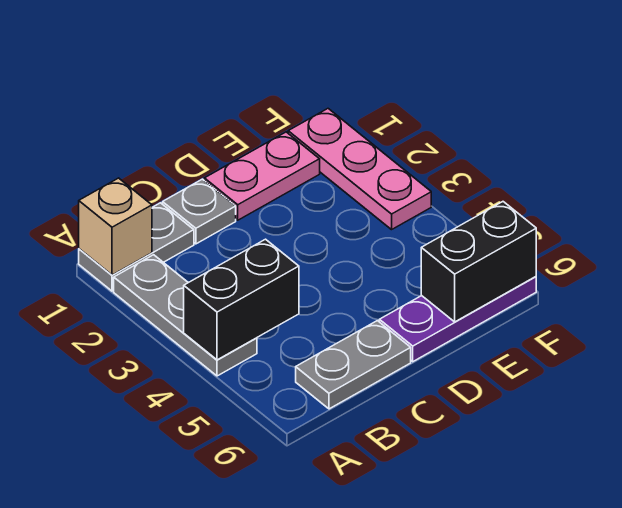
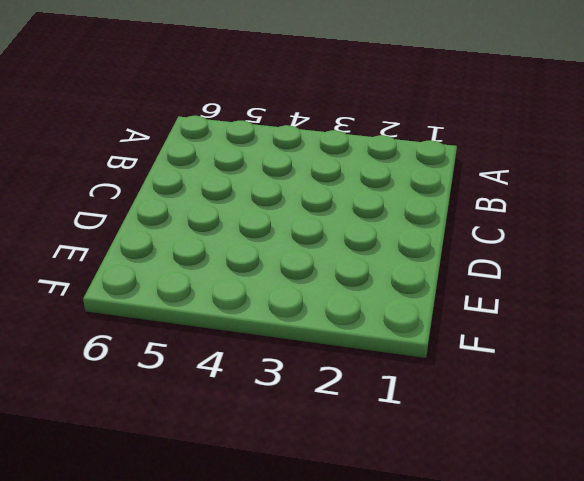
none -> grey 1x2 plate [79,203,194,291]
none -> grey 1x3 plate [114,255,257,376]

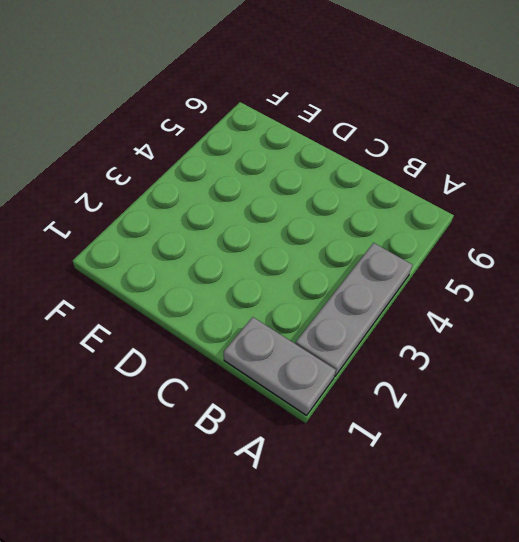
none -> grey 1x2 plate [296,321,411,409]
none -> grey 1x1 plate [163,179,236,244]

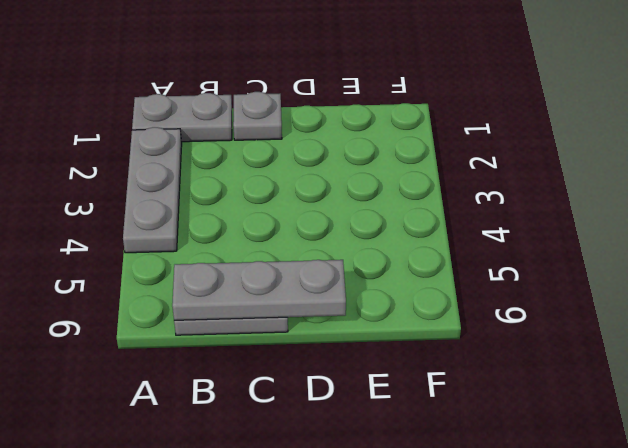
grey 1x3 plate [172,260,346,320] -> none
none -> pink 1x2 plate [204,132,320,220]
none -> purple 1x3 plate [379,277,536,362]

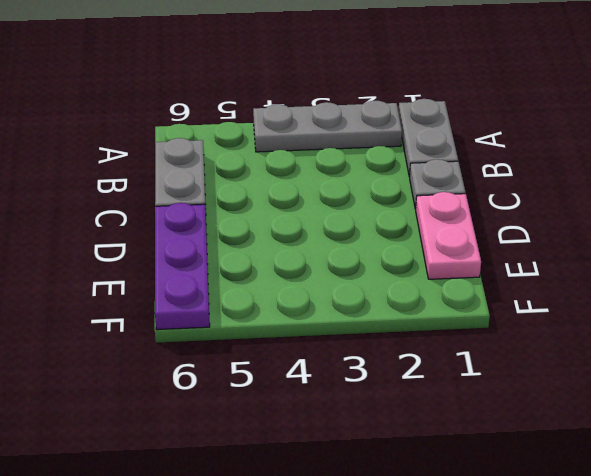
none -> pink 1x3 plate [288,109,431,230]
none -> tan 1x1 brick [79,178,152,275]

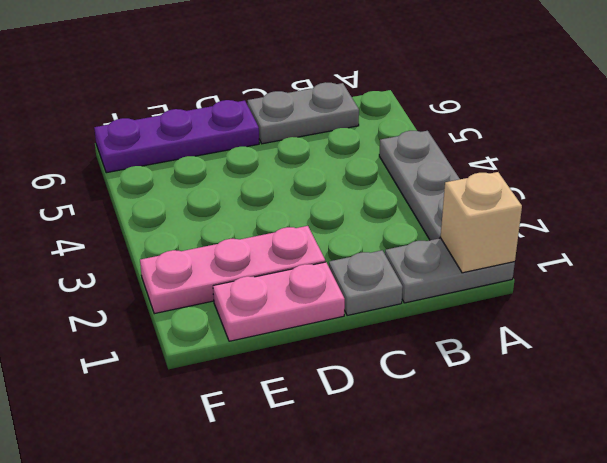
pink 1x3 plate [140,226,325,314] -> pink 1x3 plate turned to [288,109,431,230]
none -> black 1x2 brick [184,239,299,360]
none -> black 1x2 brick [421,202,536,322]

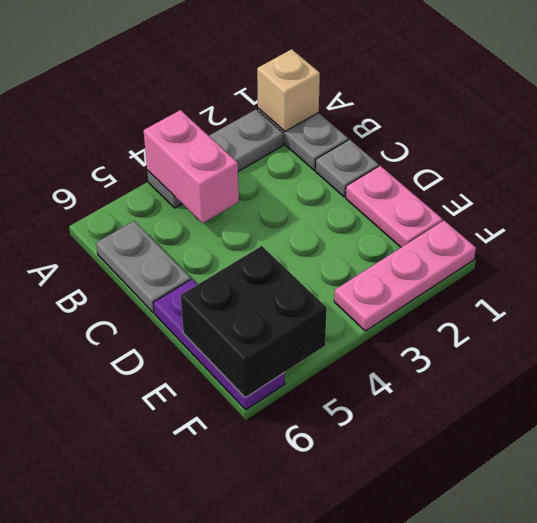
pink 1x2 brick [143,110,239,223] -> black 1x2 brick [184,239,299,360]
black 2x2 brick [181,246,327,398] -> black 1x2 brick [421,202,536,322]

